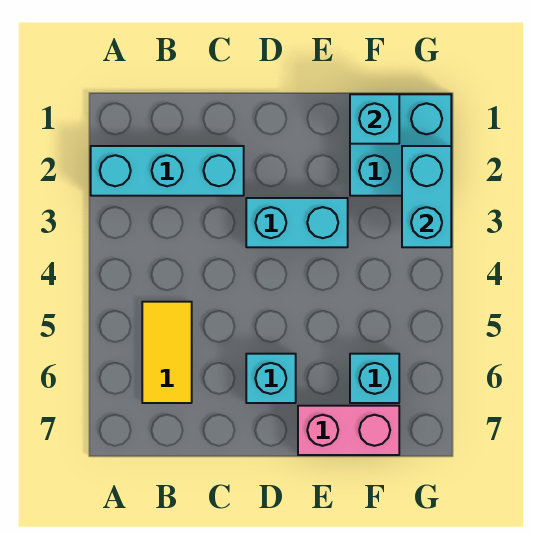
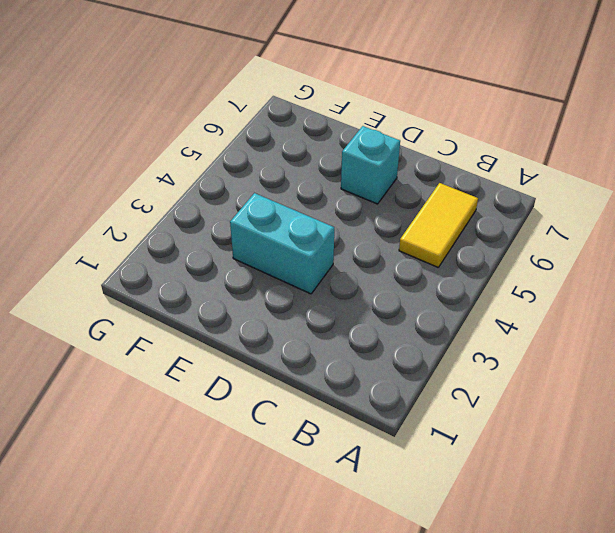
none -> cyan 1x3 brick [91,146,244,196]
none -> pink 1x2 brick [298,406,399,455]

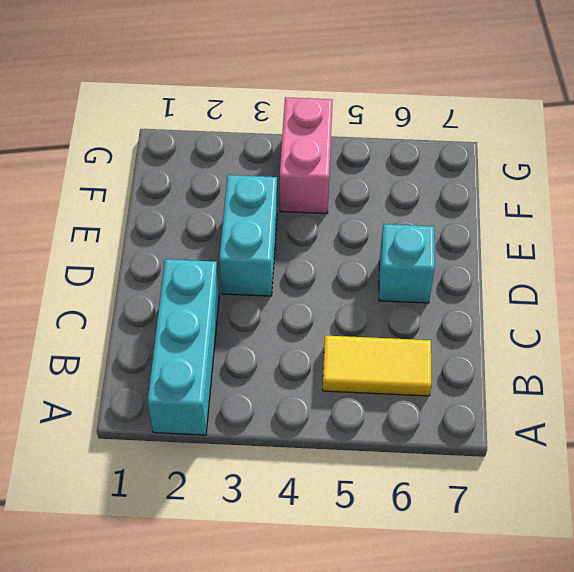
pink 1x2 brick [280,97,333,214] -> pink 1x2 brick moved to [298,406,399,455]
none -> cyan 2x2 brick [350,94,451,196]
none -> cyan 1x1 brick [350,354,399,403]

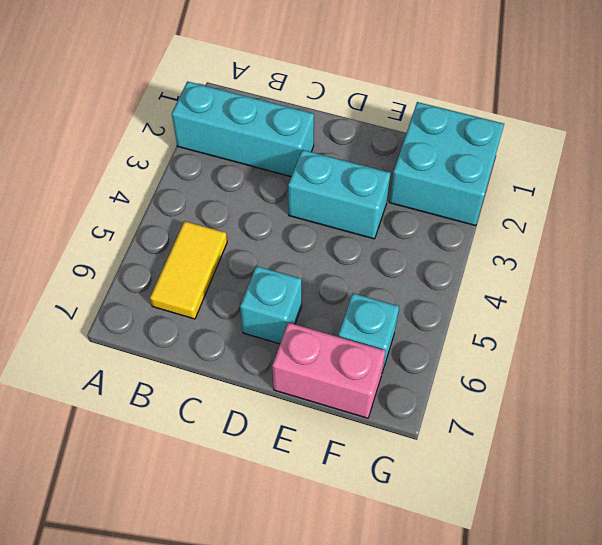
none -> cyan 1x1 brick [350,94,399,144]
none -> cyan 1x2 brick [402,146,451,247]

